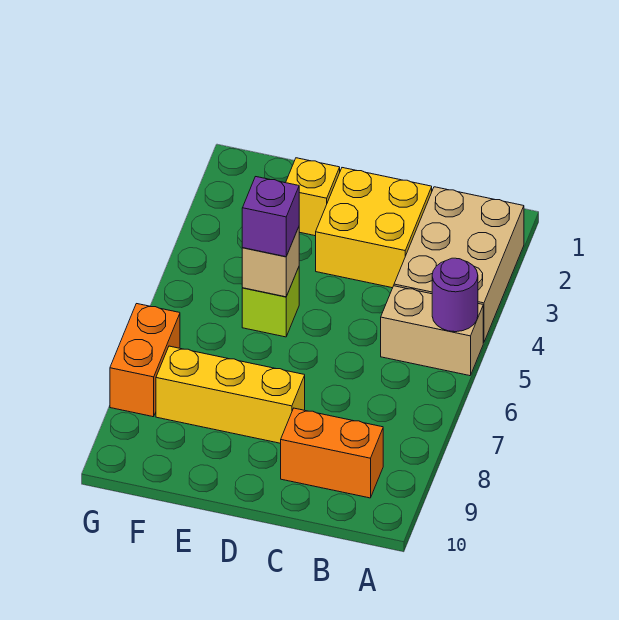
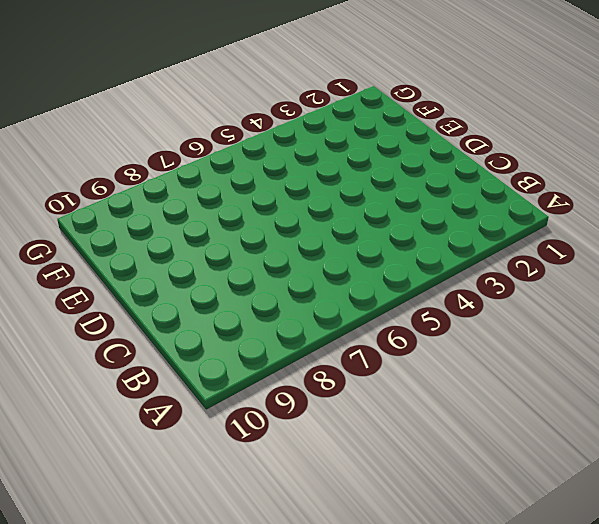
none -> tan 2x3 brick [394,187,524,343]
none -> tan 1x2 brick [381,286,483,376]

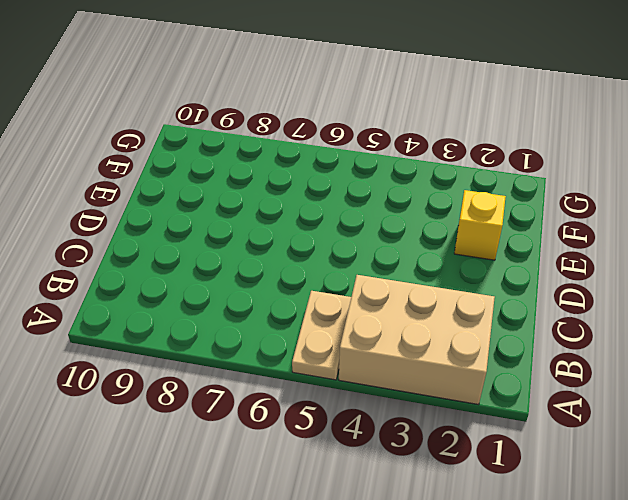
tan 1x2 plate [292,291,351,380] -> tan 1x2 brick [381,286,483,376]
none -> orange 1x2 brick [281,408,383,498]
none -> yellow 2x2 brick [316,168,432,288]

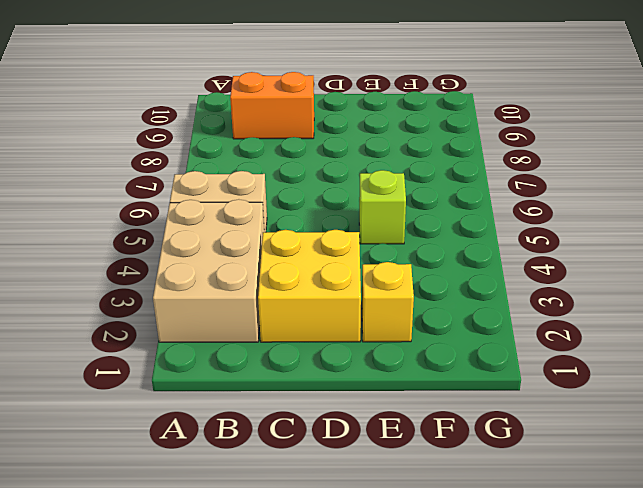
none -> yellow 1x3 brick [156,346,305,443]
none -> orange 1x2 brick [110,304,180,417]

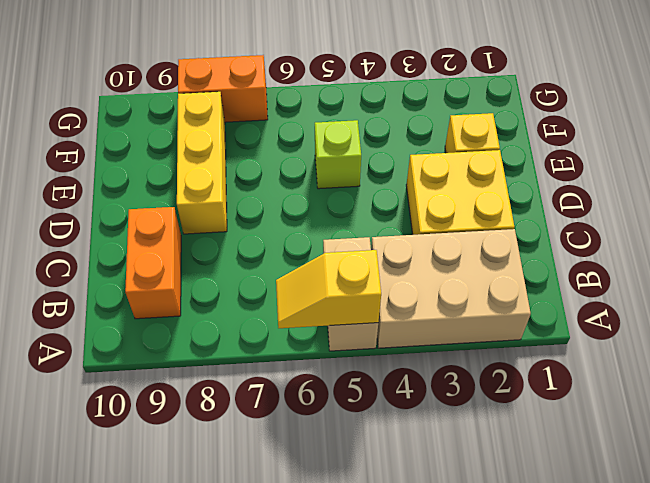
yellow 1x2 slope [276,250,381,328] -> purple 1x1 round brick [432,258,478,332]
none -> tan 1x1 brick [242,227,299,297]
none -> purple 1x1 brick [242,177,299,257]

